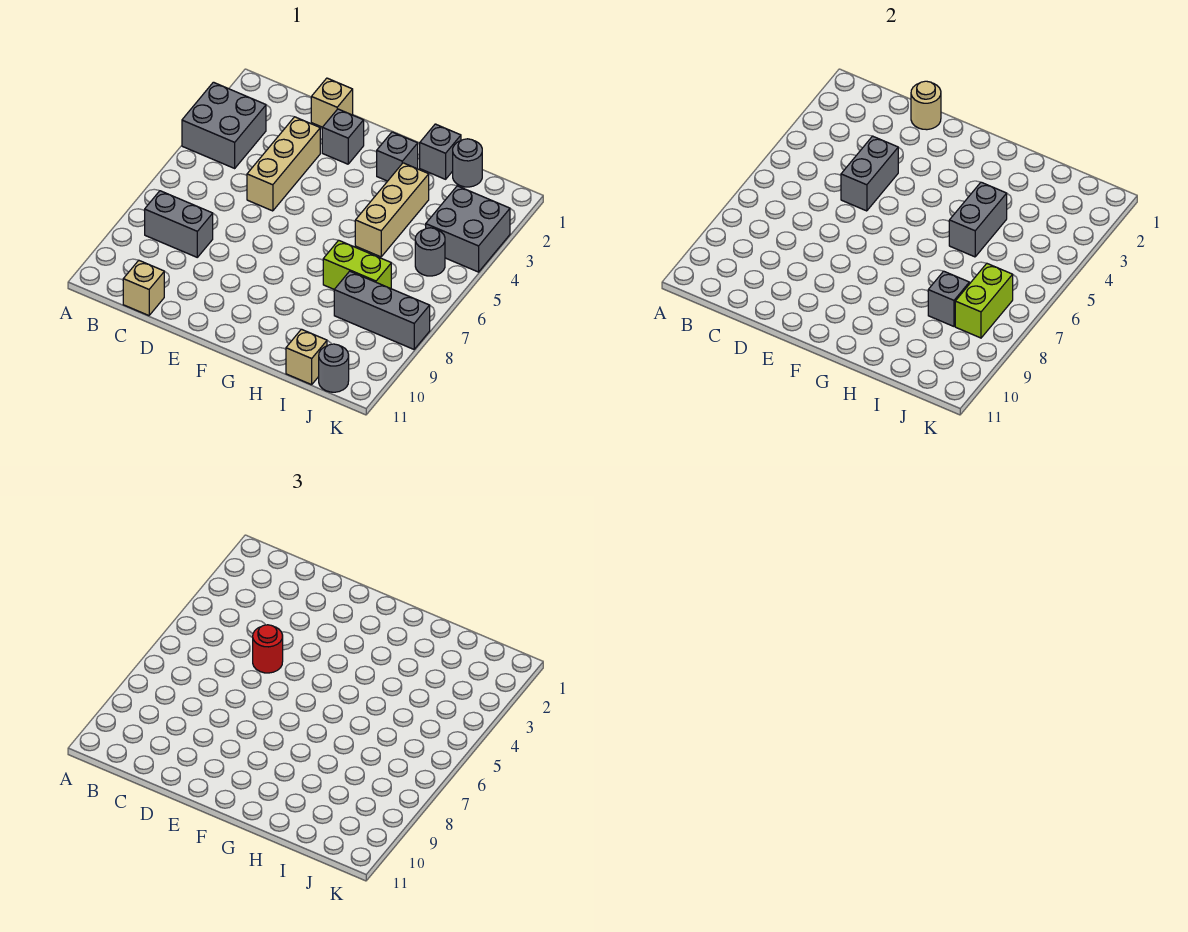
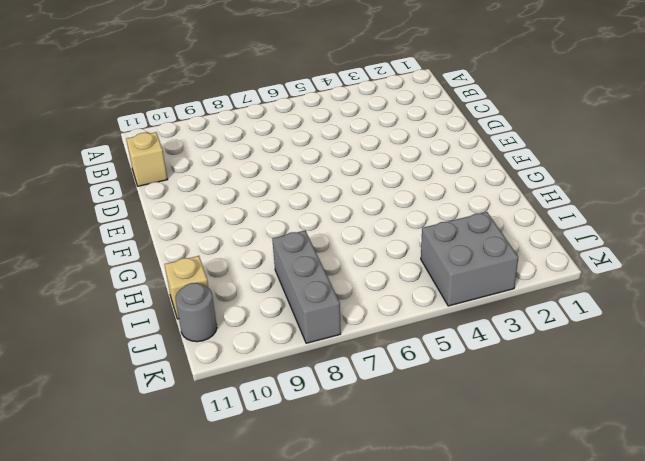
none -> grey 2x2 brick [182,82,266,168]
none -> grey 1x2 brick [145,191,213,257]
none -> tan 1x1 brick [311,78,353,127]

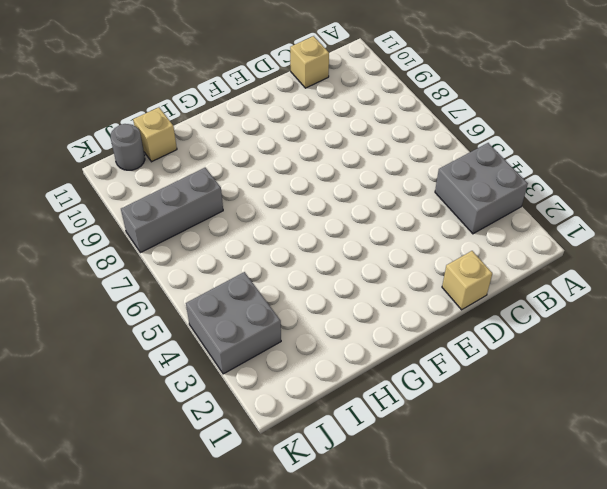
none -> grey 1x2 brick [145,191,213,257]
none -> tan 1x3 brick [247,117,320,211]
none -> grey 1x1 brick [322,109,364,164]

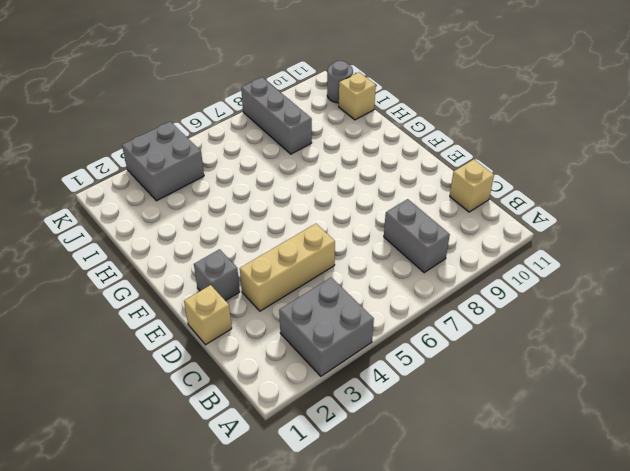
none -> grey 1x1 brick [377,132,418,181]
none -> grey 1x1 brick [420,124,461,179]
none -> tan 1x3 brick [355,163,429,257]

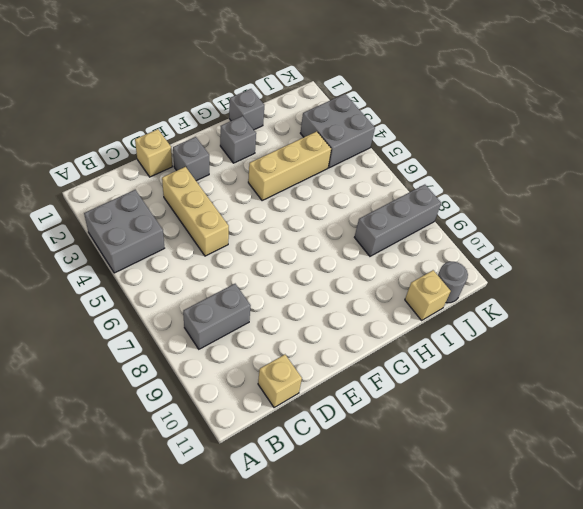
tan 1x3 brick [248,131,331,201] -> tan 1x3 brick turned to [355,163,429,257]
none -> lime 1x2 brick [323,240,391,289]
none -> grey 1x1 round brick [453,139,482,187]
none -> grey 1x1 round brick [415,228,445,276]

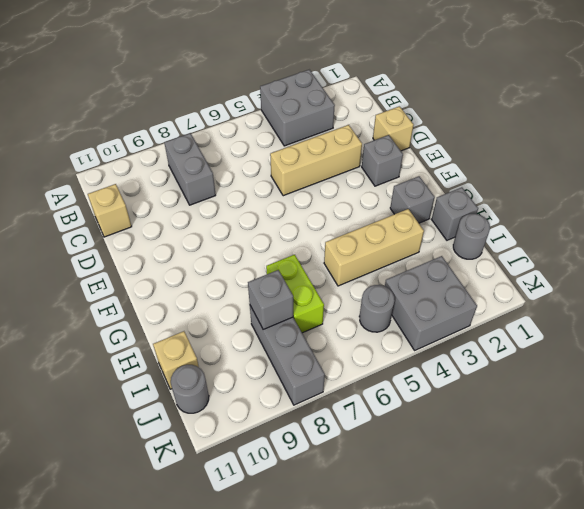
none -> tan 1x1 round brick [911,81,941,130]
none -> grey 1x2 brick [841,136,898,211]
none -> grey 1x2 brick [949,182,1007,257]

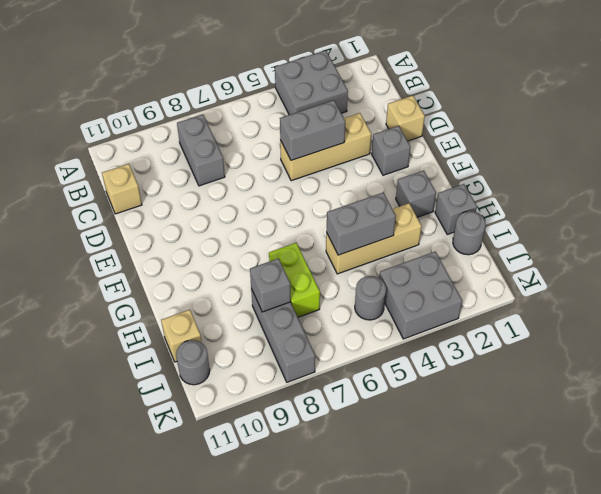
none -> tan 1x1 round brick [911,81,941,130]
none -> lime 1x2 brick [955,264,1013,338]
none -> red 1x1 round brick [253,625,283,673]

